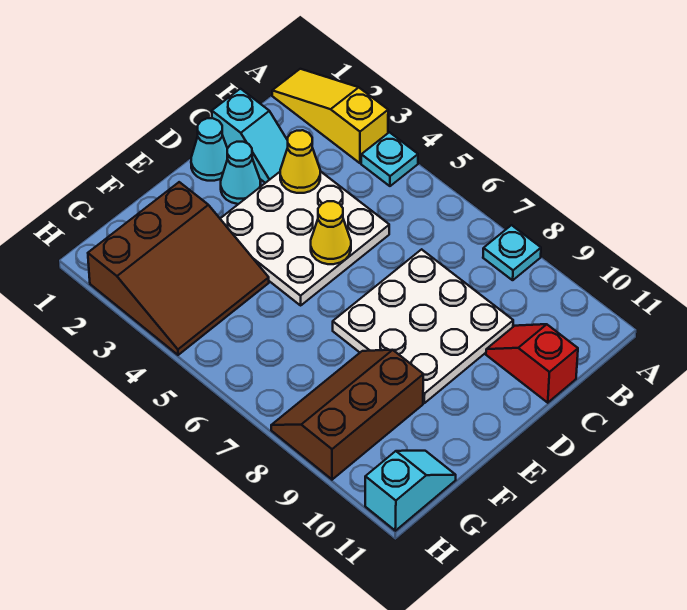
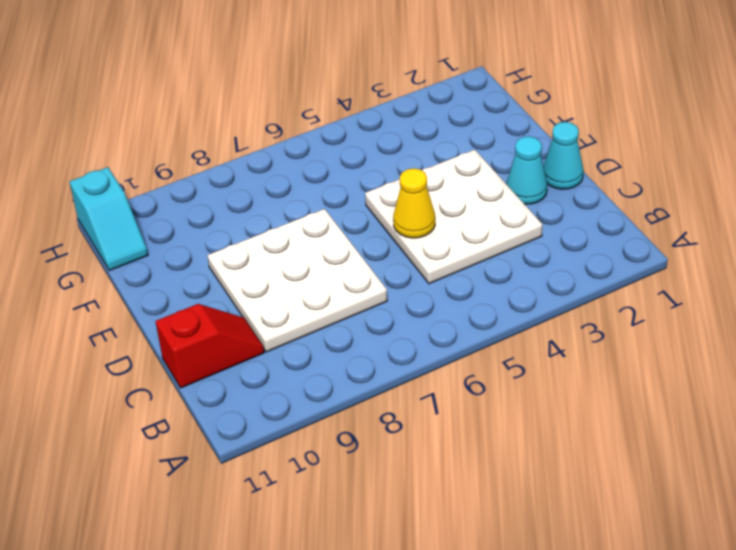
none -> yellow 1x3 slope [272,69,388,163]
none -> cyan 1x1 plate [361,132,418,186]
none -> cyan 1x1 plate [483,225,541,280]

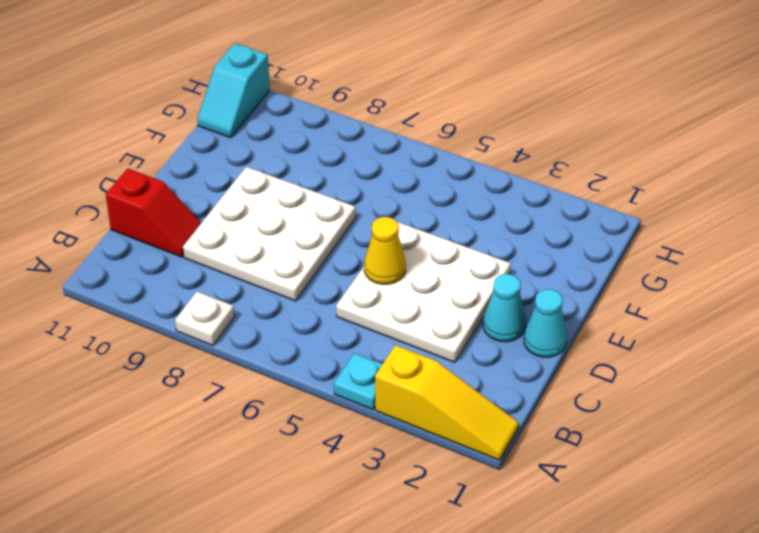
white 1x1 plate [175,292,234,346] -> cyan 1x1 plate [483,225,541,280]
none -> cyan 1x2 slope [212,89,288,183]
none -> brown 3x3 slope [88,182,269,355]
none -> brown 2x3 slope [271,350,424,480]

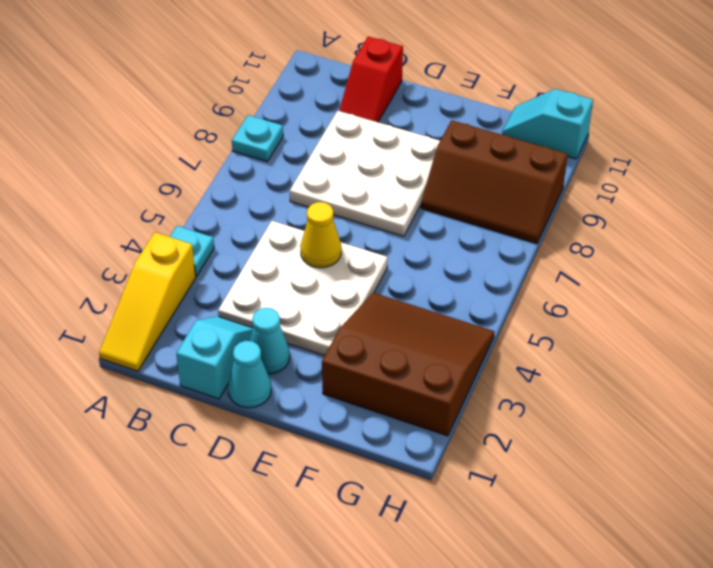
none -> yellow 1x1 cone [280,130,320,193]

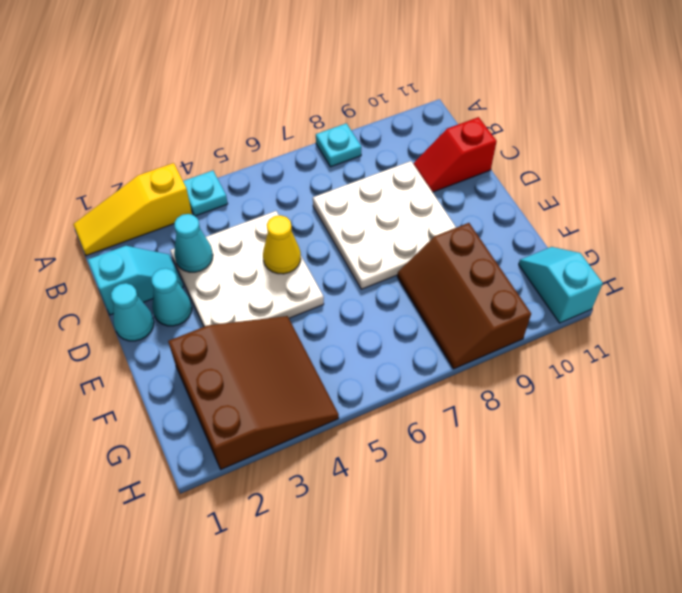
cyan 1x1 cone [174,214,213,272] -> yellow 1x1 cone [280,130,320,193]

